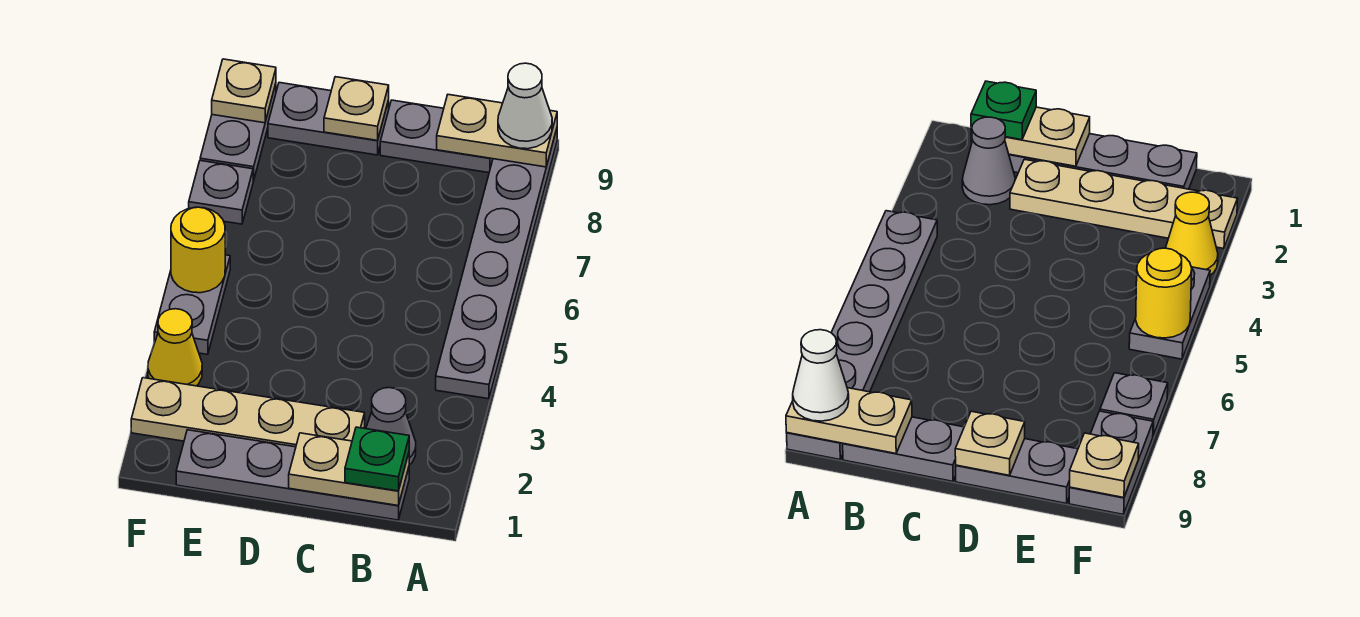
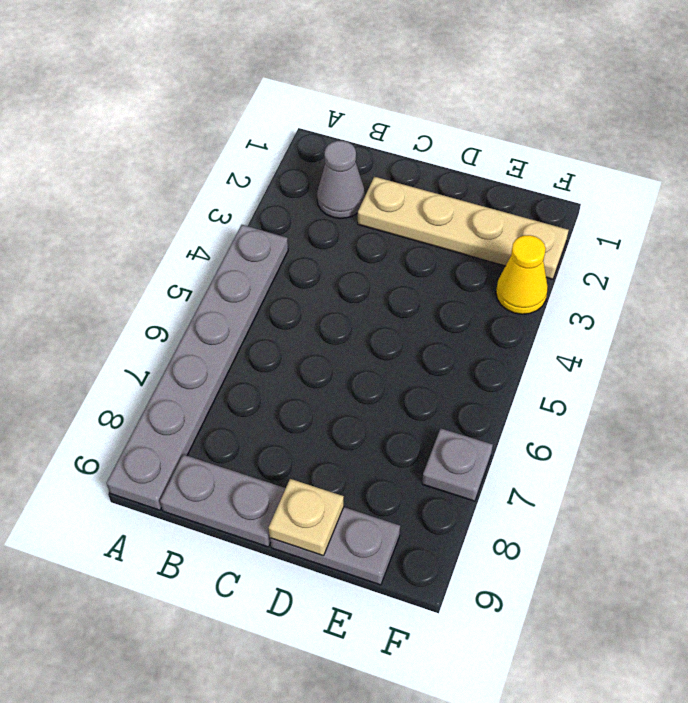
none -> grey 1x4 plate [176,430,409,520]
none -> grey 1x2 plate [154,255,230,355]
none -> grey 1x2 plate [200,84,276,181]

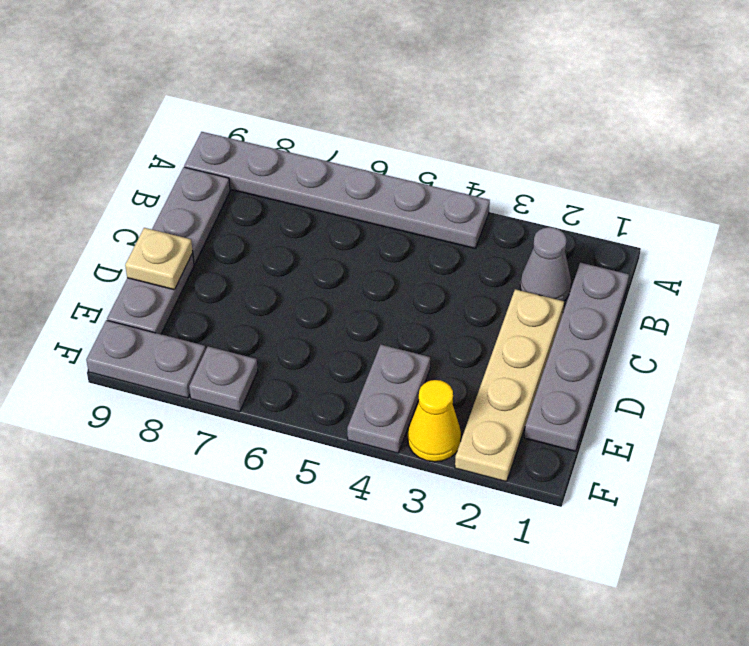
grey 1x2 plate [347,345,430,453] -> grey 1x2 plate turned to [154,255,230,355]
none -> tan 1x2 plate [437,95,557,167]
none -> tan 1x2 plate [289,433,409,506]
none -> yellow 1x1 round brick [171,207,225,293]

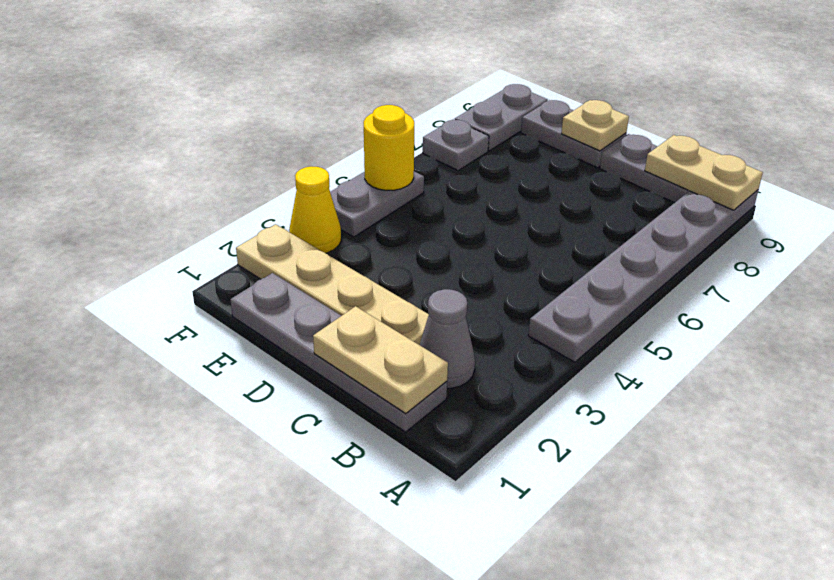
none -> tan 1x1 plate [212,59,276,123]
none -> white 1x1 cone [498,63,552,149]
none -> green 1x1 plate [345,427,409,491]

